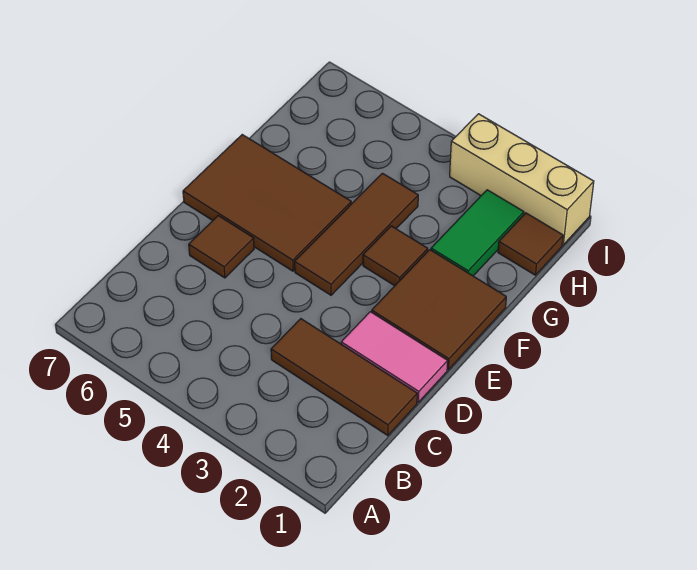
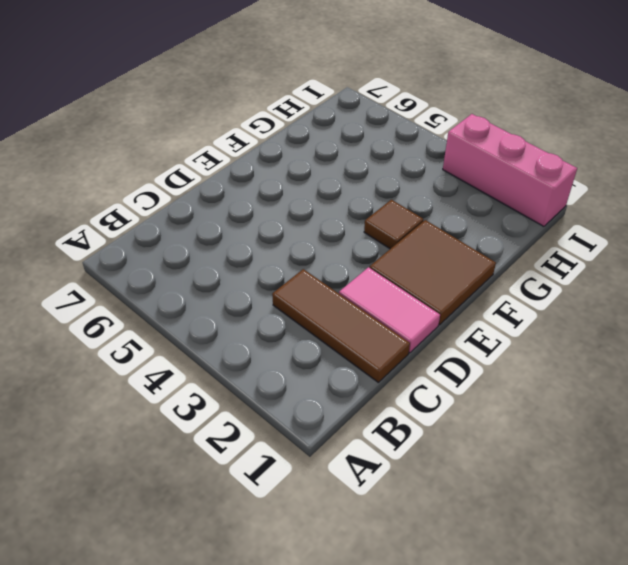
pink 1x3 brick [443,114,577,226] -> tan 1x3 brick [450,114,594,245]
none -> brown 1x1 tile [189,216,254,278]
none -> brown 1x3 tile [295,173,418,295]

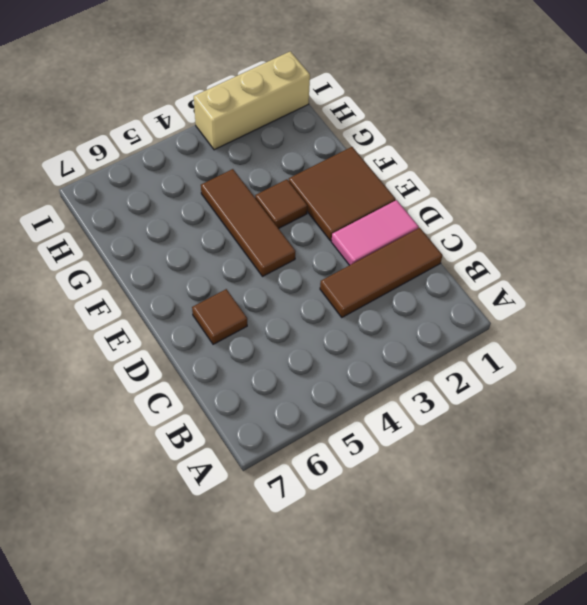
none -> brown 2x3 tile [183,135,351,271]
none -> green 1x2 tile [431,190,524,276]

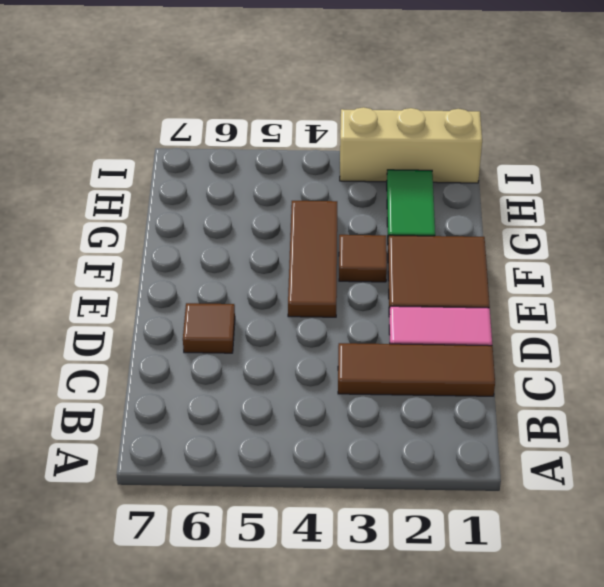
none -> brown 2x3 tile [183,135,351,271]
none -> brown 1x1 tile [498,213,563,275]

